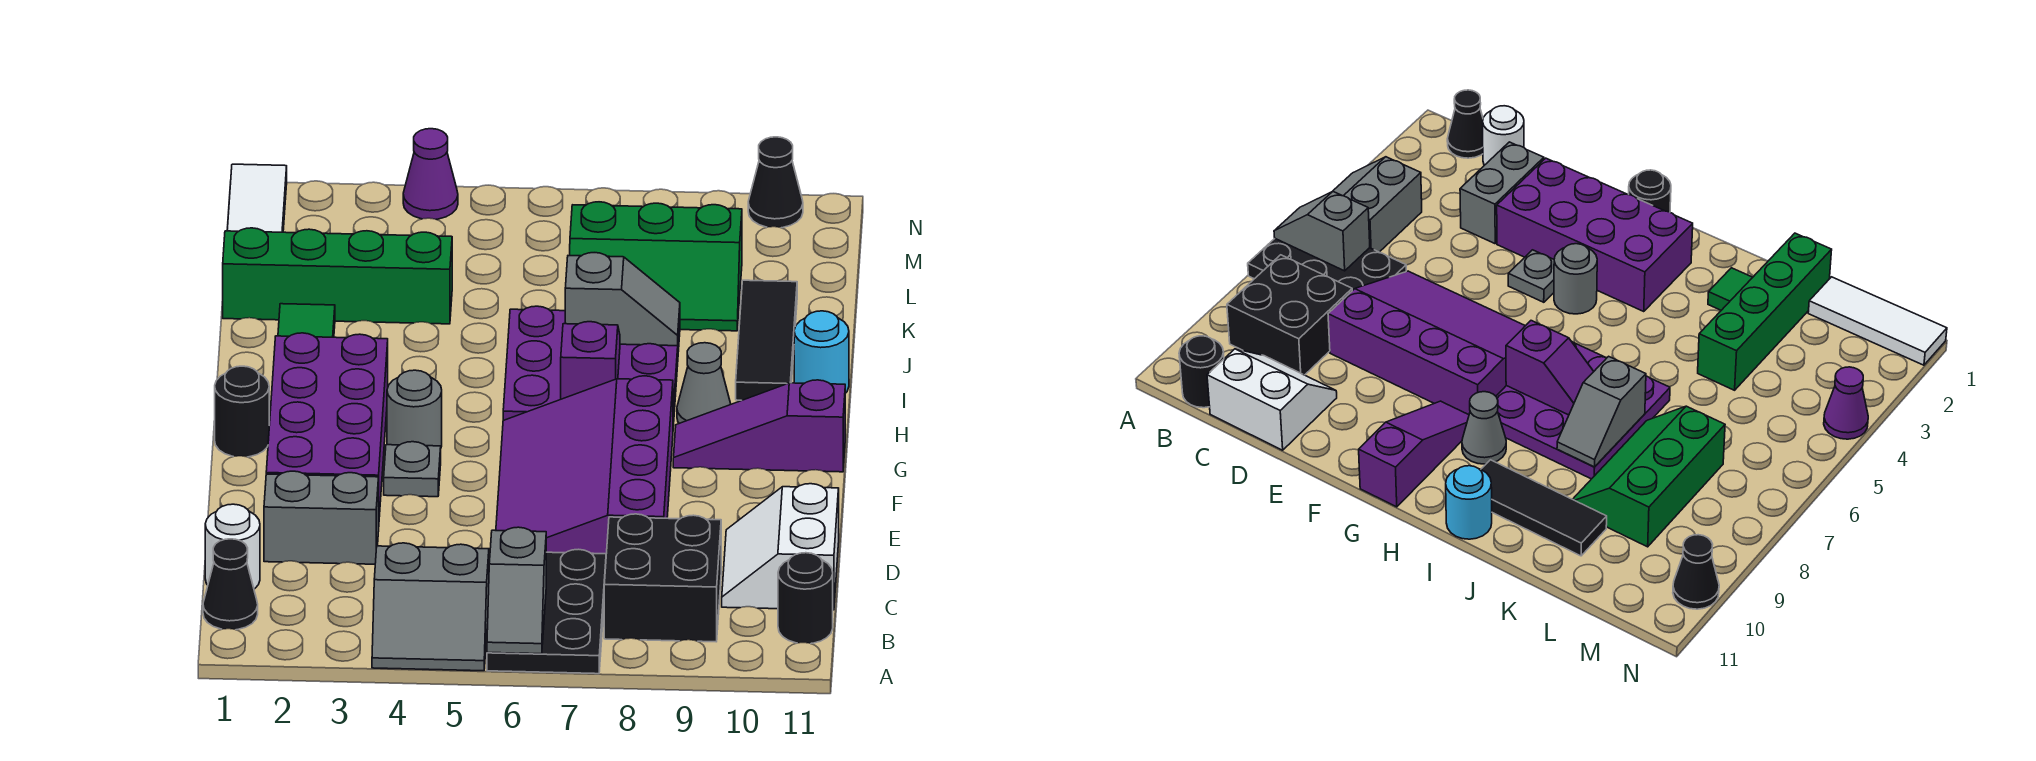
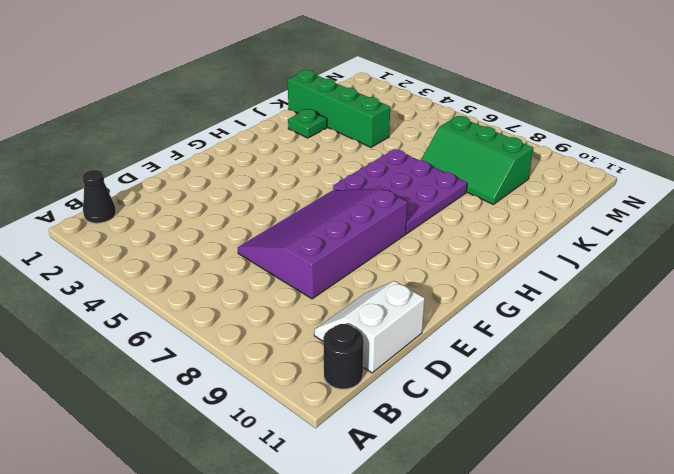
green 1x1 plate [288,109,327,138] -> green 1x1 tile [278,304,335,337]
none -> grey 2x2 slope [372,543,489,671]
none -> black 2x3 plate [487,549,606,674]
none -> black 2x2 brick [604,514,721,642]

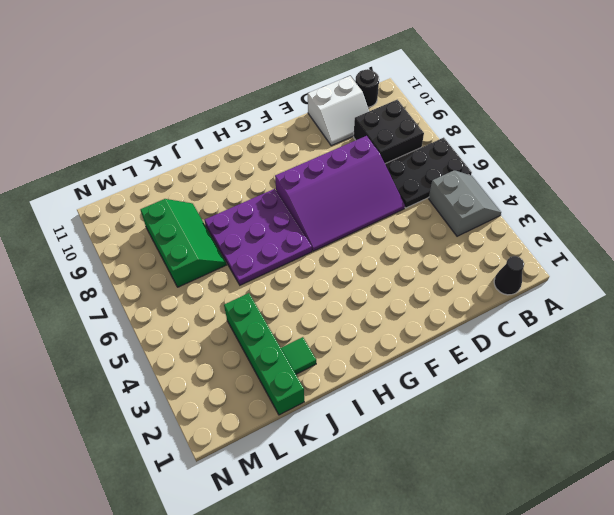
none -> white 1x1 round brick [205,504,260,589]
none -> grey 1x2 brick [264,471,379,564]
none -> purple 2x4 brick [266,333,388,517]

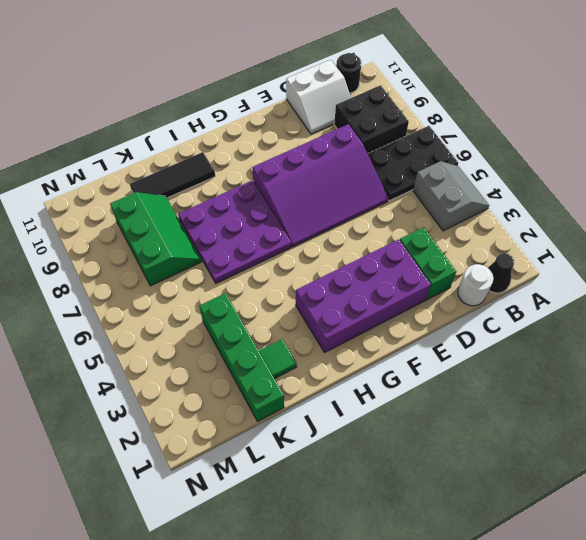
green 1x2 brick [400,227,456,300] -> grey 1x2 brick [264,471,379,564]
none -> grey 1x1 plate [384,442,441,497]
none -> black 1x1 round brick [215,366,269,457]
none -> grey 1x1 round brick [387,370,442,447]

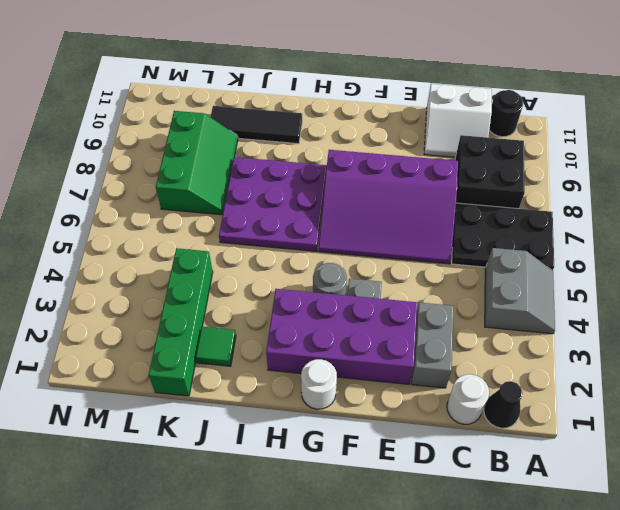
white 1x1 round brick [301,359,337,409] -> black 1x1 round brick [215,366,269,457]
none -> purple 1x3 slope [673,380,845,472]
none -> grey 1x1 cone [677,343,731,423]
none -> cyan 1x1 round brick [794,311,849,393]

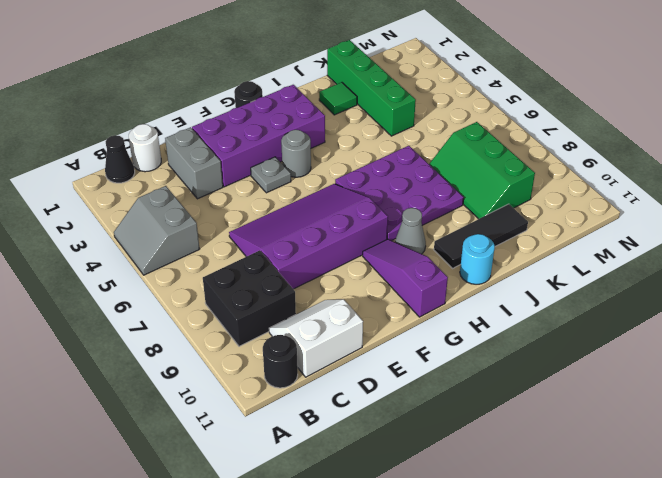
none -> black 2x3 plate [487,549,606,674]
none -> white 1x3 tile [227,164,287,232]
none -> purple 1x1 cone [403,129,458,219]

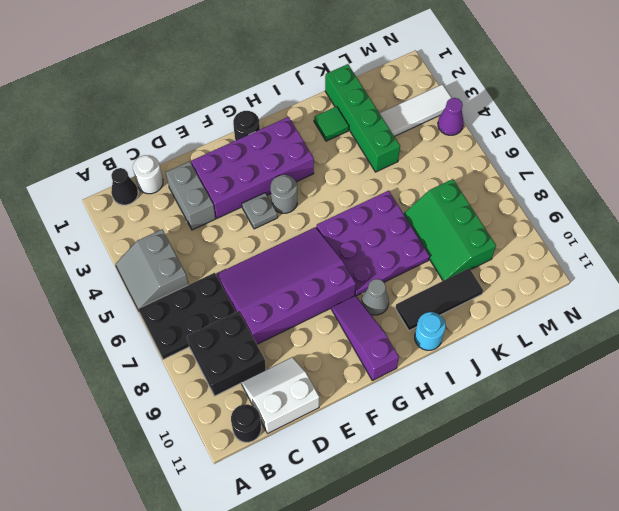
white 1x3 tile [380,84,451,136] -> white 1x3 tile moved to [227,164,287,232]
none -> black 1x1 cone [748,137,803,228]
none -> grey 1x2 slope [487,527,546,654]
none -> purple 1x2 slope [561,322,620,399]

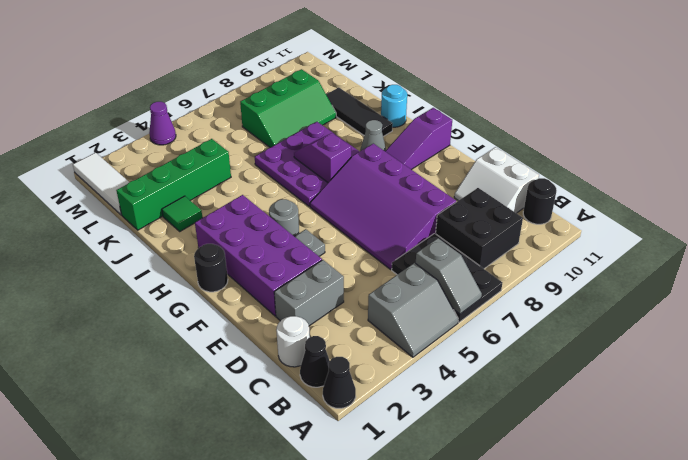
black 1x1 cone [323,357,356,408] -> black 1x1 cone moved to [748,137,803,228]
none -> grey 1x2 slope [565,253,680,346]

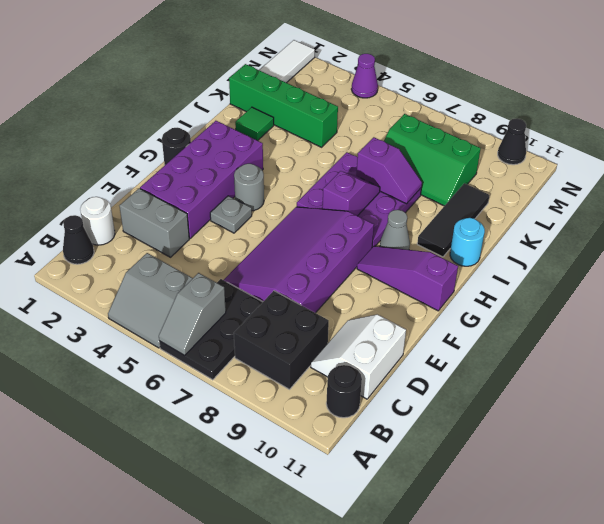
purple 1x2 slope [356,137,422,204] -> grey 1x2 slope [565,253,680,346]

